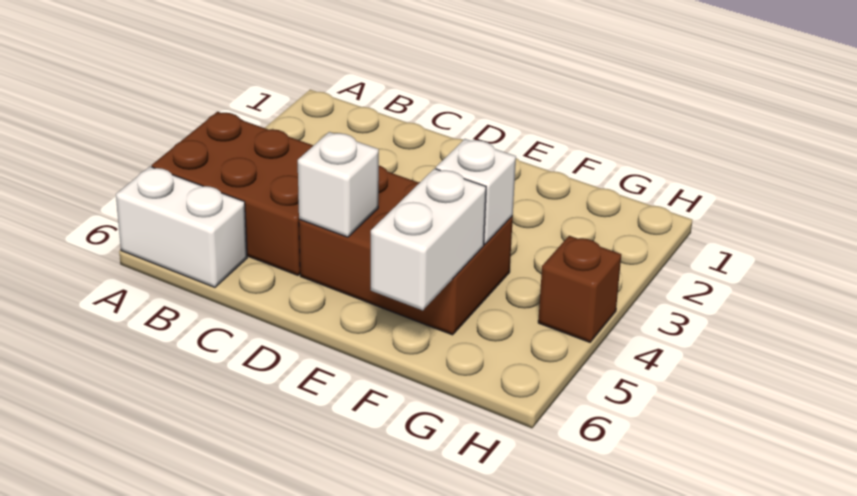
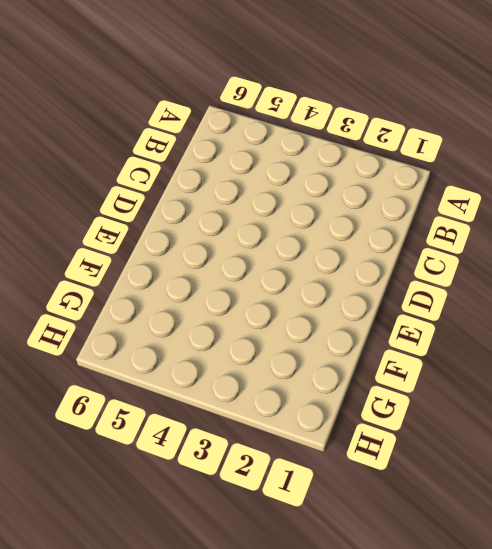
none -> brown 2x3 brick [152,112,314,275]
none -> white 1x2 brick [116,167,247,287]

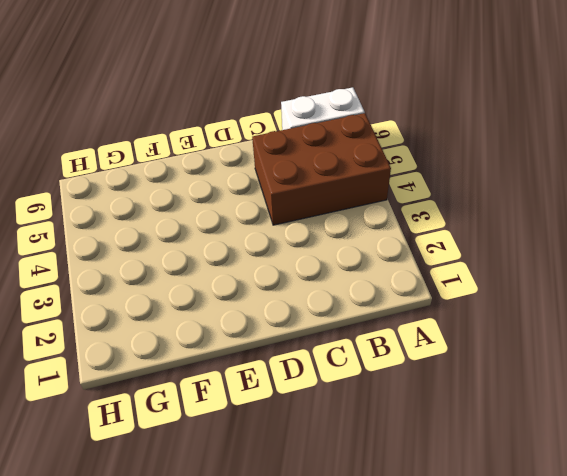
none -> brown 2x3 brick [299,166,513,335]
none -> brown 1x1 brick [538,236,621,342]

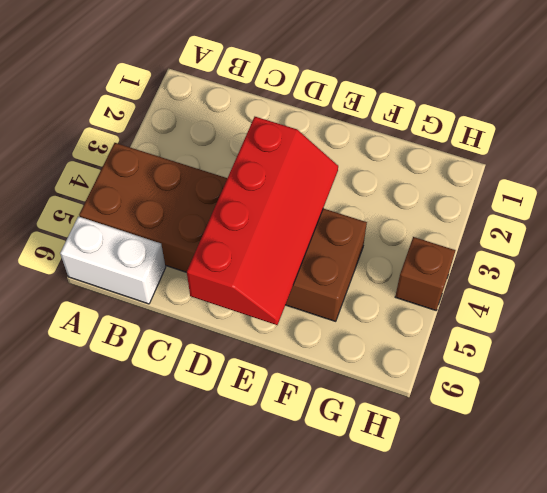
red 2x4 slope [187,117,338,325] -> white 1x1 brick [298,132,379,237]
none -> white 1x1 brick [436,139,516,244]
none -> white 1x2 brick [371,169,486,310]

